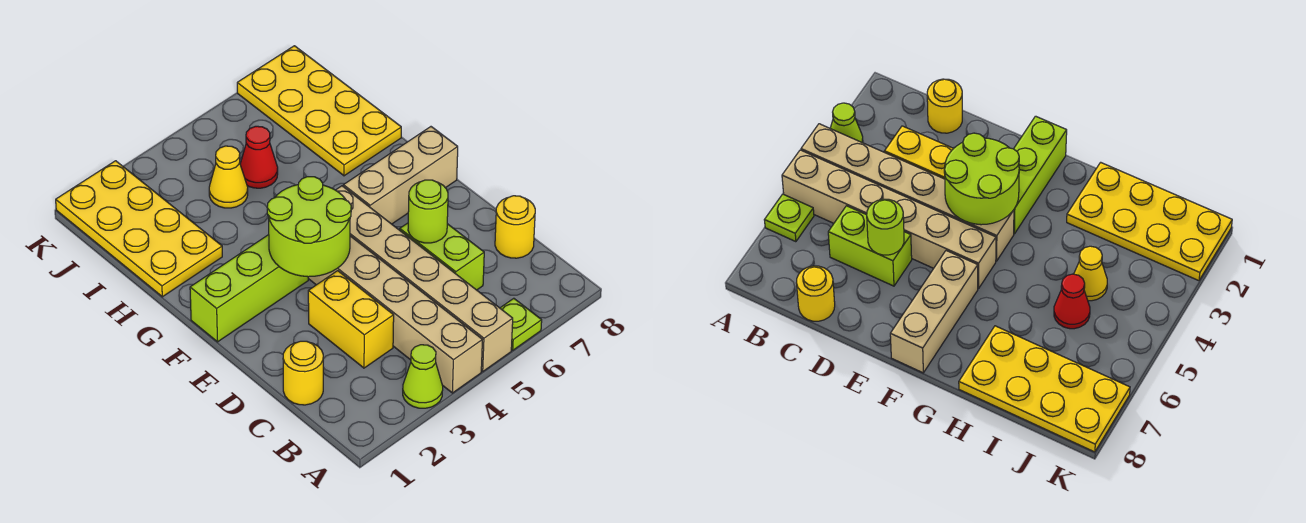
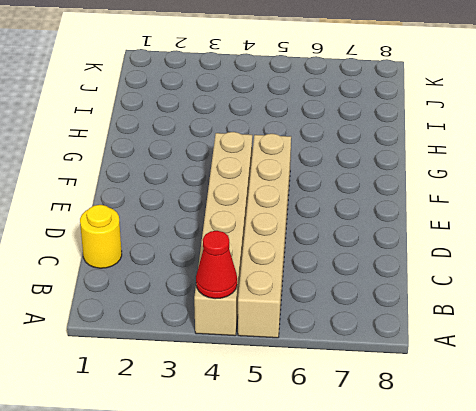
red 1x1 cone [196,231,237,299] -> red 1x1 cone moved to [240,126,278,188]
none -> lime 1x1 cone [403,345,443,408]
none -> lime 1x1 plate [500,298,542,350]
none -> yellow 1x2 brick [308,271,394,368]

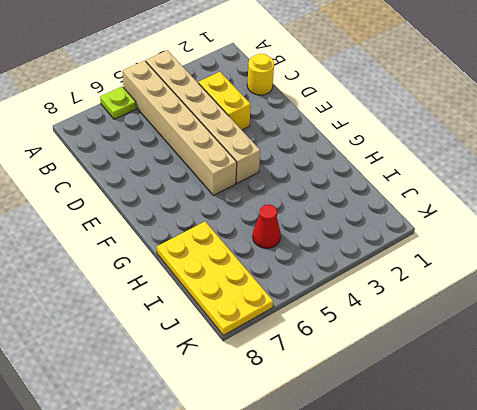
none -> lime 1x1 cone [403,345,443,408]
none -> lime 1x2 brick [400,223,484,290]
none -> yellow 1x1 round brick [495,196,535,258]

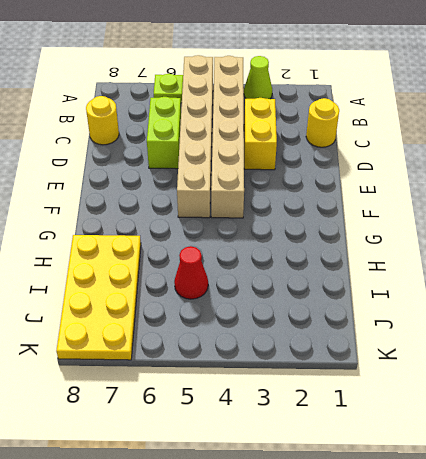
none -> lime 1x3 brick [190,235,308,342]
none -> tan 1x3 brick [343,127,458,224]
none -> yellow 2x4 plate [56,161,222,297]

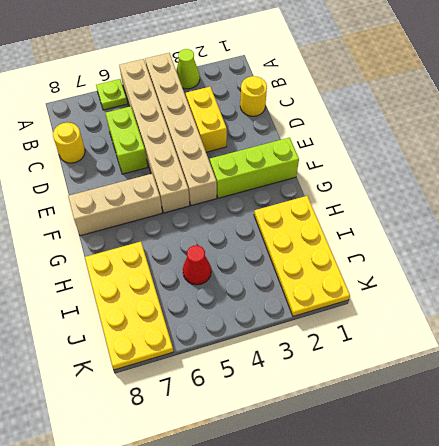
none -> yellow 1x1 cone [209,146,248,208]
none -> lime 1x1 round brick [408,180,448,243]
none -> lime 2x2 round brick [267,177,351,277]

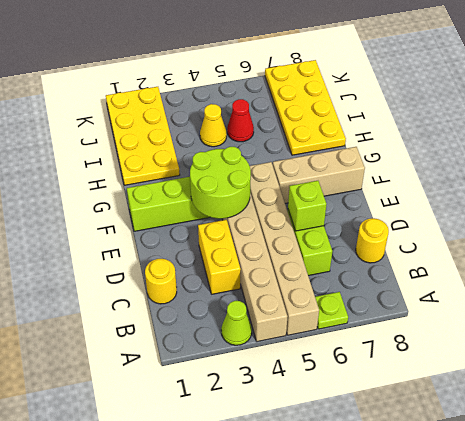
lime 1x1 brick [288,181,326,231] -> lime 1x1 round brick [408,180,448,243]

